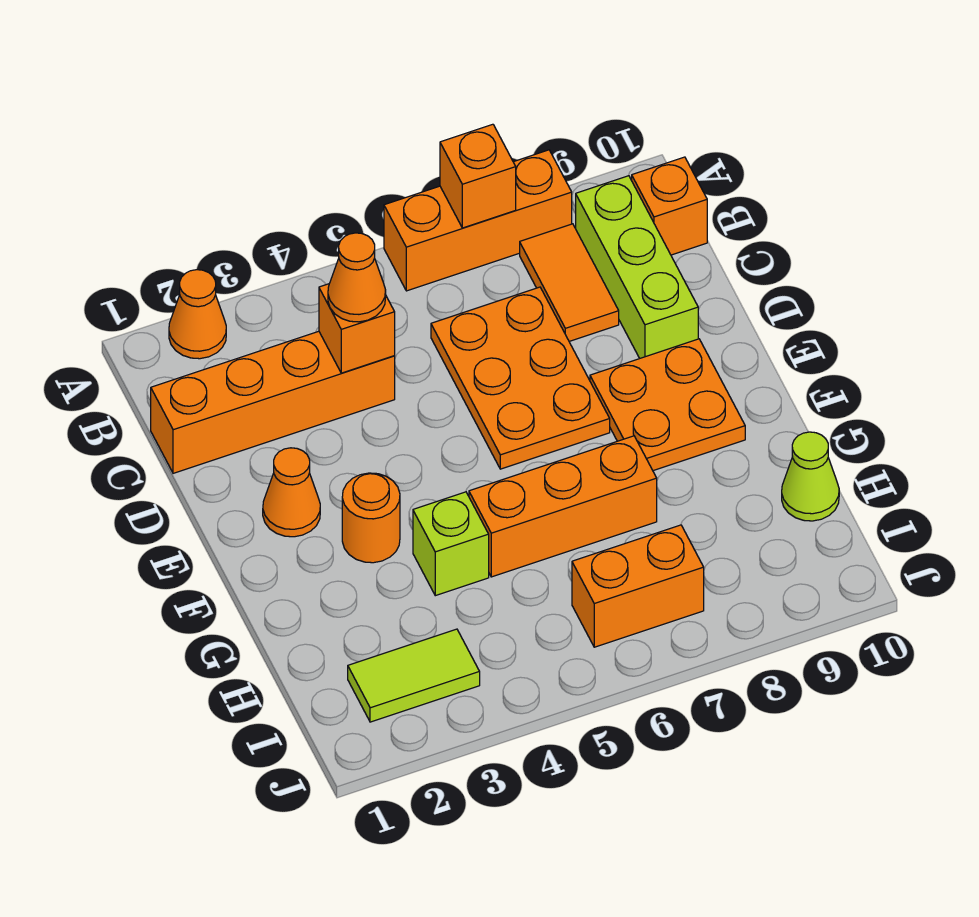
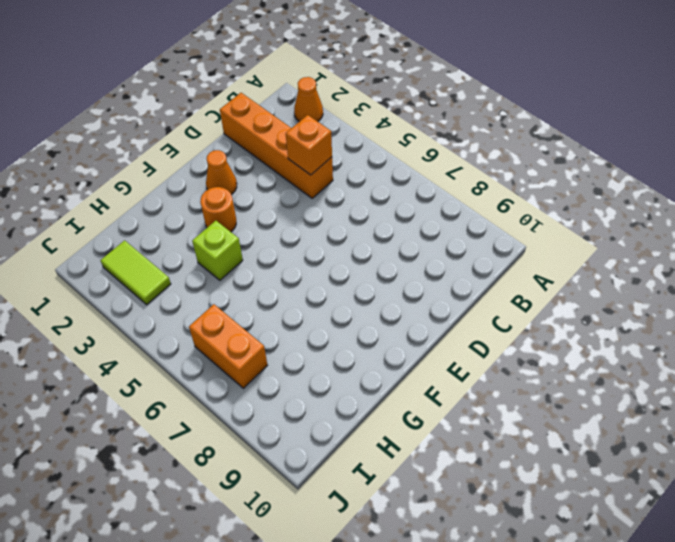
none -> orange 1x3 brick [384,150,572,291]
none -> orange 1x2 tile [520,224,619,341]
none -> lime 1x3 brick [576,176,698,358]

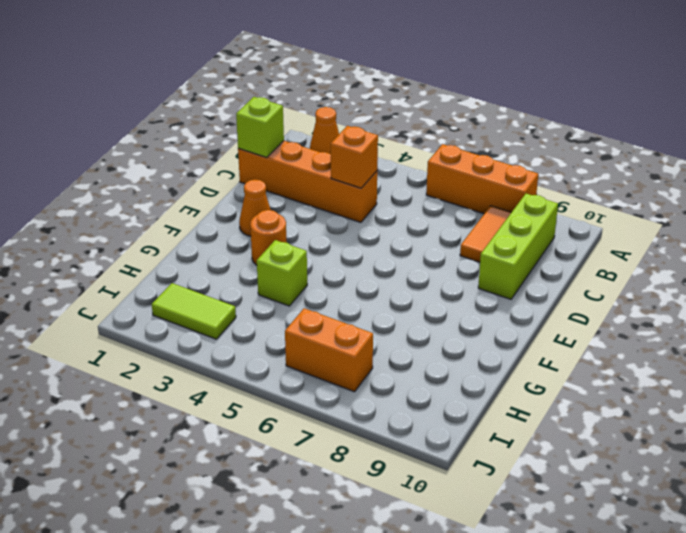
lime 1x1 brick [236,97,284,158] -> none
none -> orange 1x1 brick [632,157,707,255]
none -> orange 2x3 plate [431,287,610,469]
none -> orange 2x2 plate [590,339,745,471]

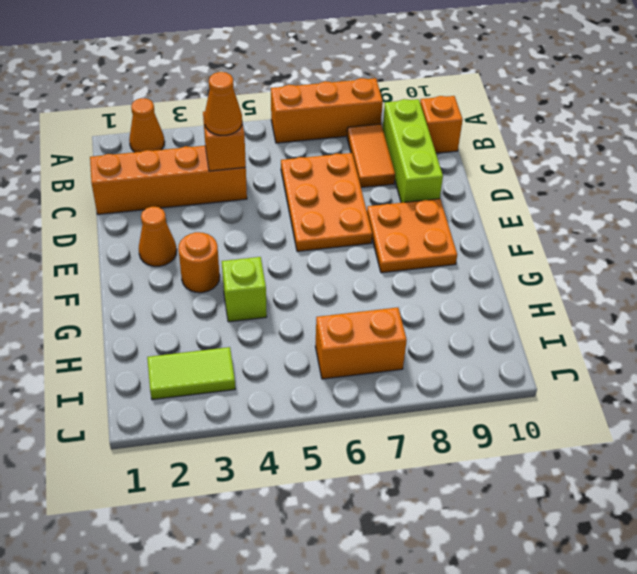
none -> orange 1x3 brick [469,436,657,577]
none -> lime 1x1 cone [782,432,839,521]
none -> orange 1x1 brick [440,124,516,228]

